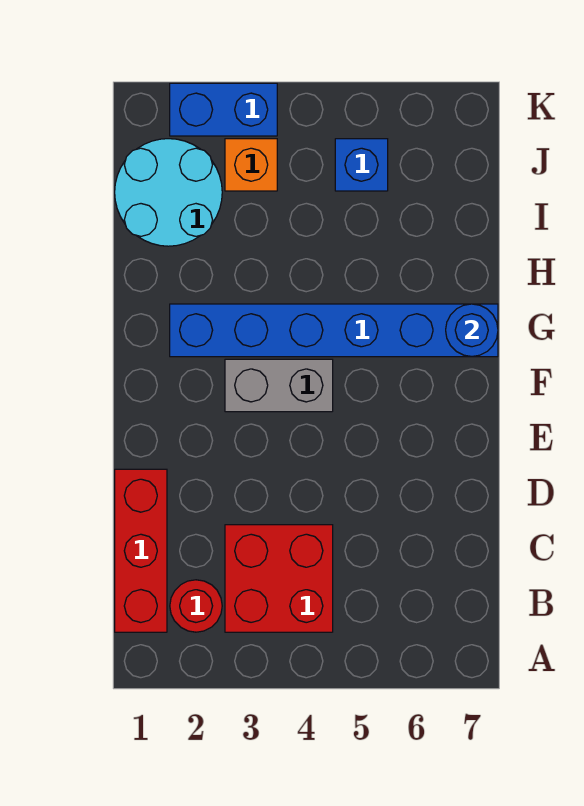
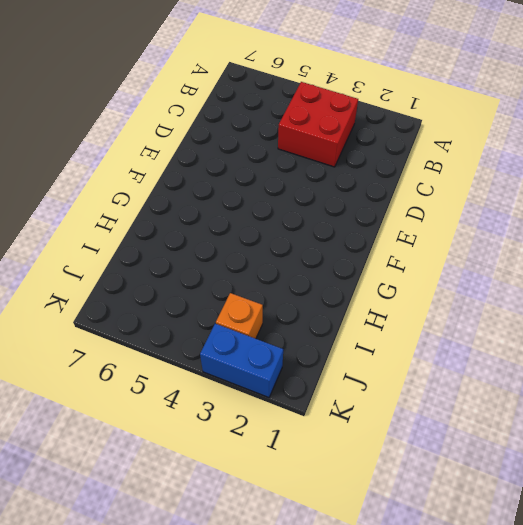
none -> red 1x3 brick [115,469,167,632]
none -> red 1x1 round brick [170,580,222,632]

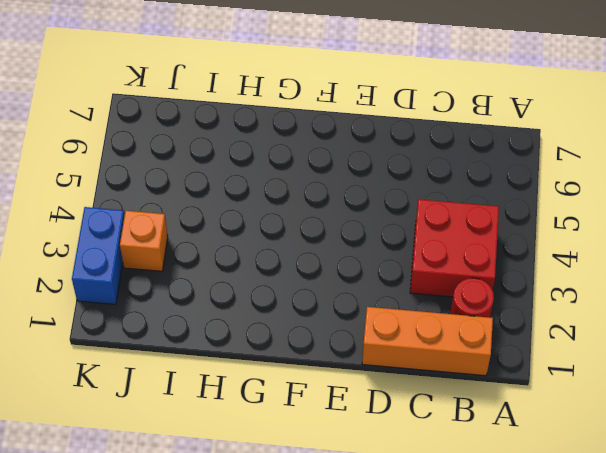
orange 1x3 brick [362,307,493,376] -> red 1x3 brick [115,469,167,632]
none -> grey 1x2 brick [225,359,333,412]
none -> blue 1x6 brick [170,304,498,357]

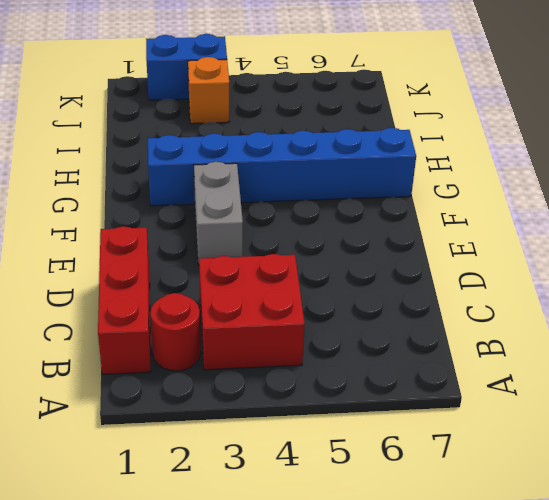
grey 1x2 brick [194,162,243,265] -> grey 1x2 brick turned to [225,359,333,412]
none -> cyan 2x2 round brick [115,139,222,246]
none -> blue 1x1 brick [335,139,388,191]

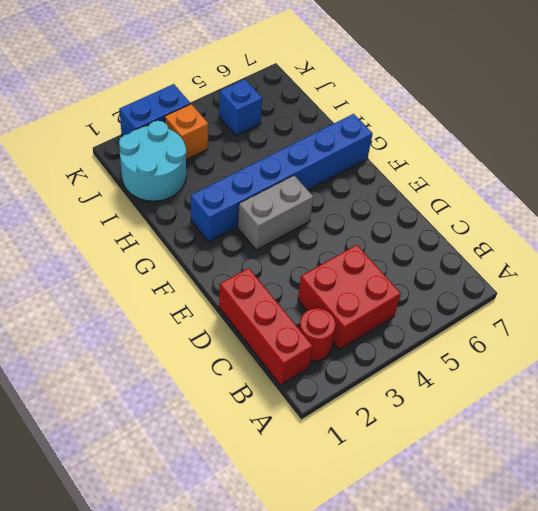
none -> blue 1x1 round brick [446,304,498,357]

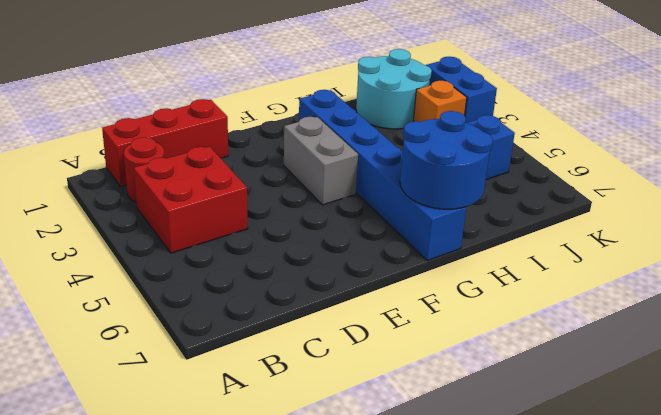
blue 2x2 round brick [400,111,493,209] -> blue 1x1 round brick [446,304,498,357]

